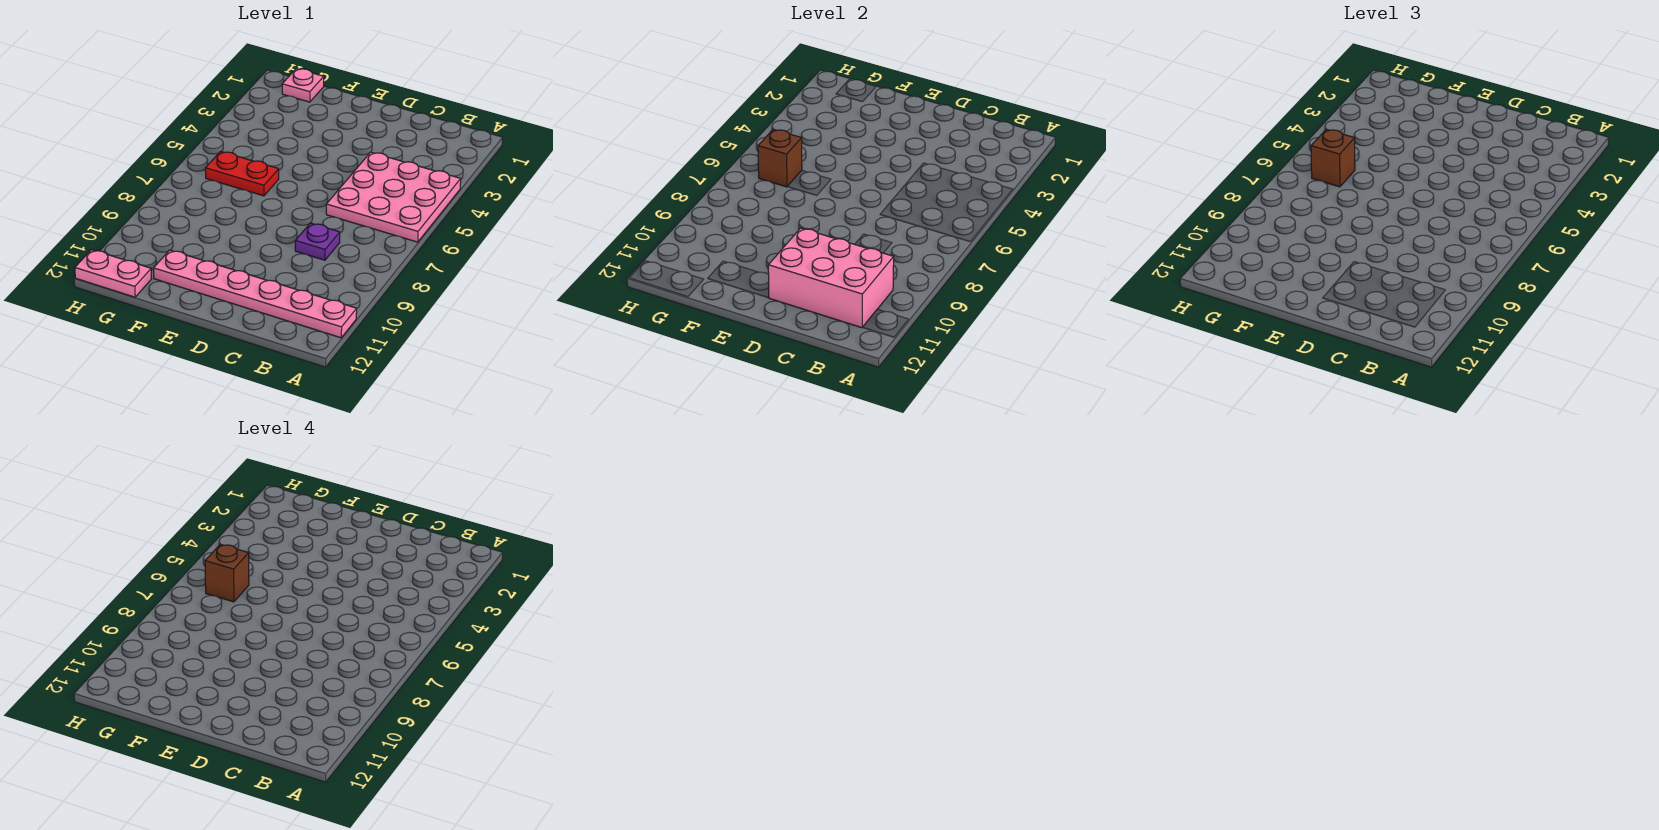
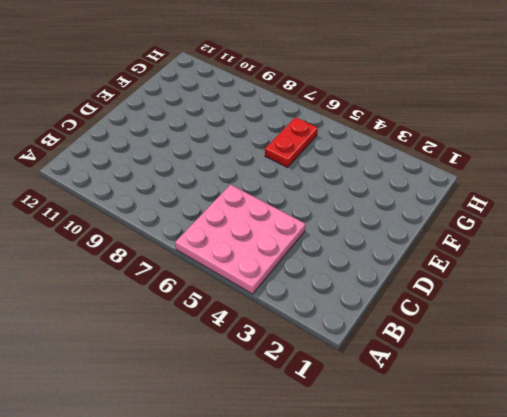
none -> pink 1x6 plate [154,250,357,338]
none -> purple 1x1 plate [295,223,340,260]

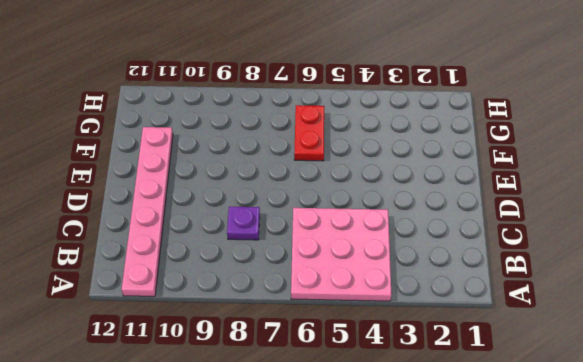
none -> pink 1x1 plate [282,69,324,102]
none -> pink 1x2 plate [75,250,151,297]

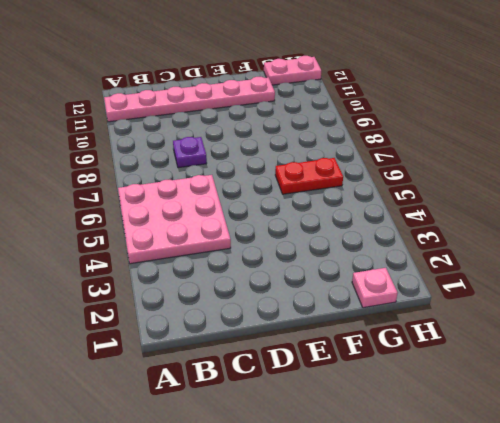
none -> pink 2x3 brick [768,228,894,328]
none -> brown 1x1 brick [758,129,802,187]

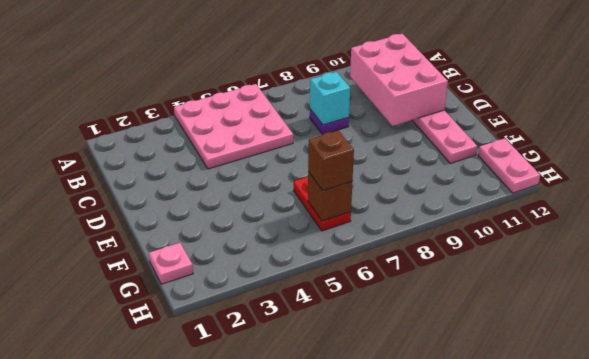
cyan 1x1 brick [310,72,350,125] -> none
none -> brown 1x1 brick [205,544,249,602]

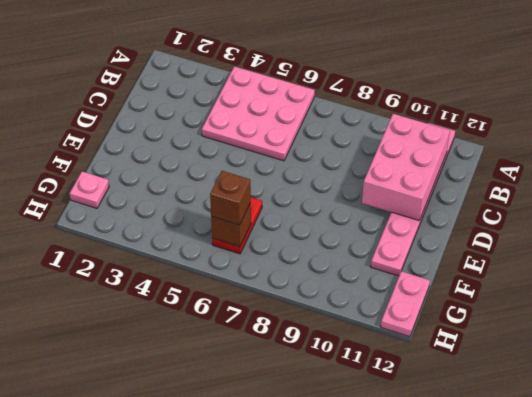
none -> purple 1x1 plate [295,223,340,260]
none -> brown 1x1 brick [205,544,249,602]

